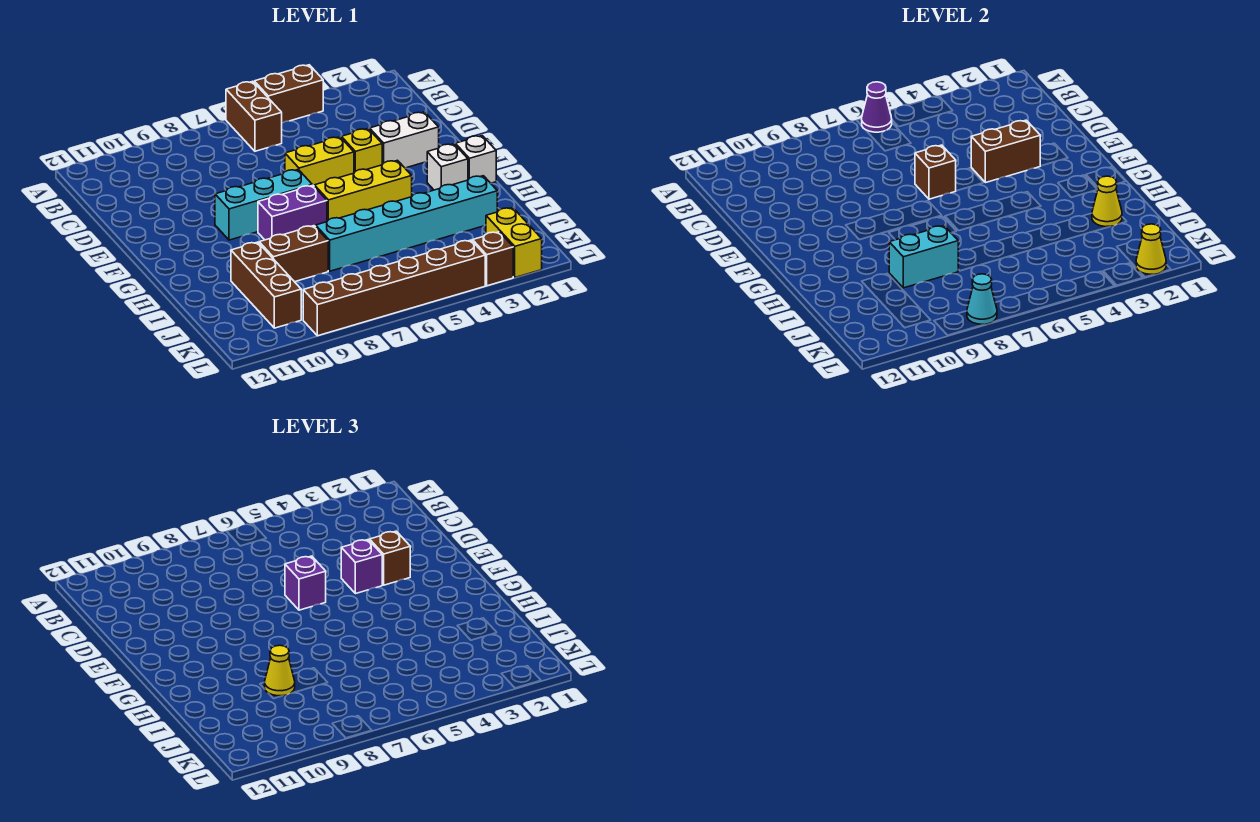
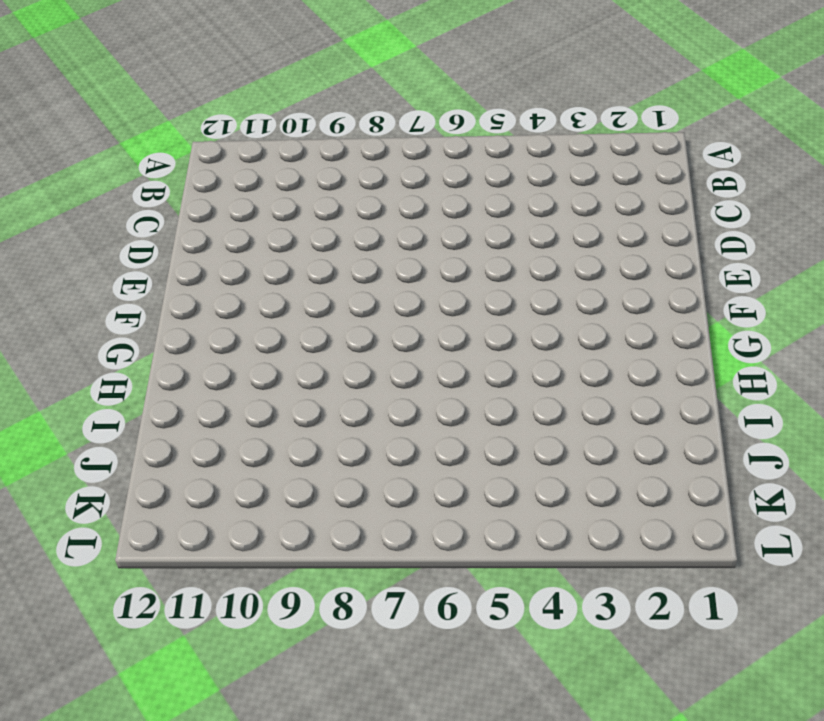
none -> brown 1x2 brick [254,65,323,123]
none -> brown 1x2 brick [226,81,282,151]
none -> white 1x2 brick [370,112,439,168]

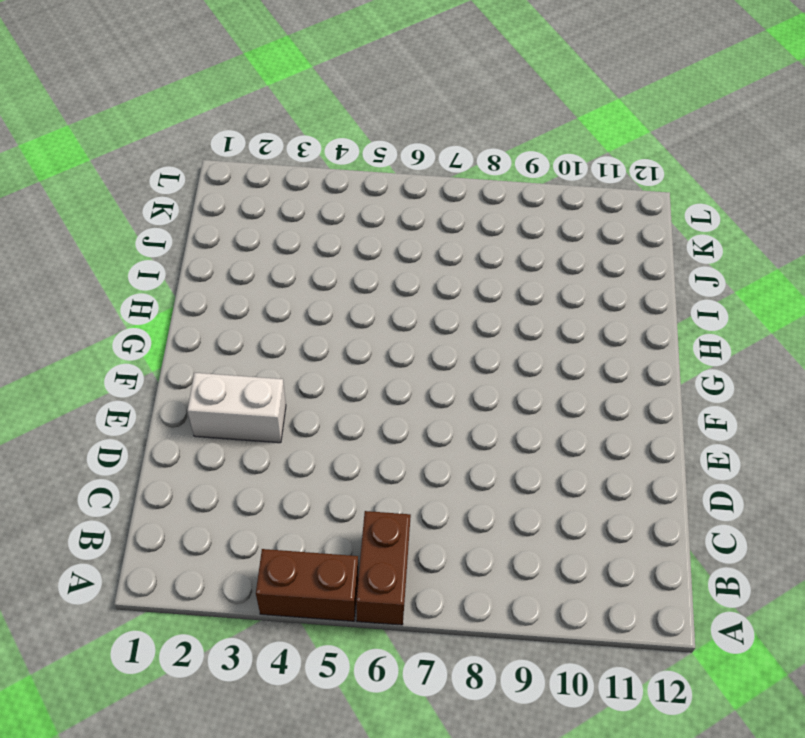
none -> yellow 1x1 brick [341,129,382,173]
none -> yellow 1x2 brick [285,137,354,186]
none -> cyan 1x3 brick [215,170,312,240]

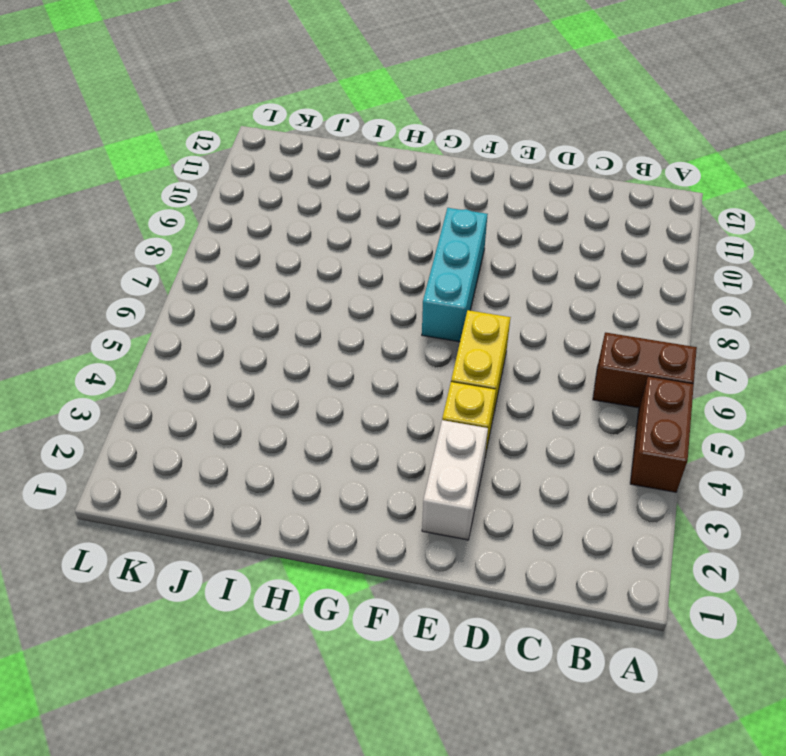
none -> white 1x1 brick [455,136,496,183]
none -> white 1x1 brick [427,144,468,190]
none -> yellow 1x3 brick [314,160,412,221]

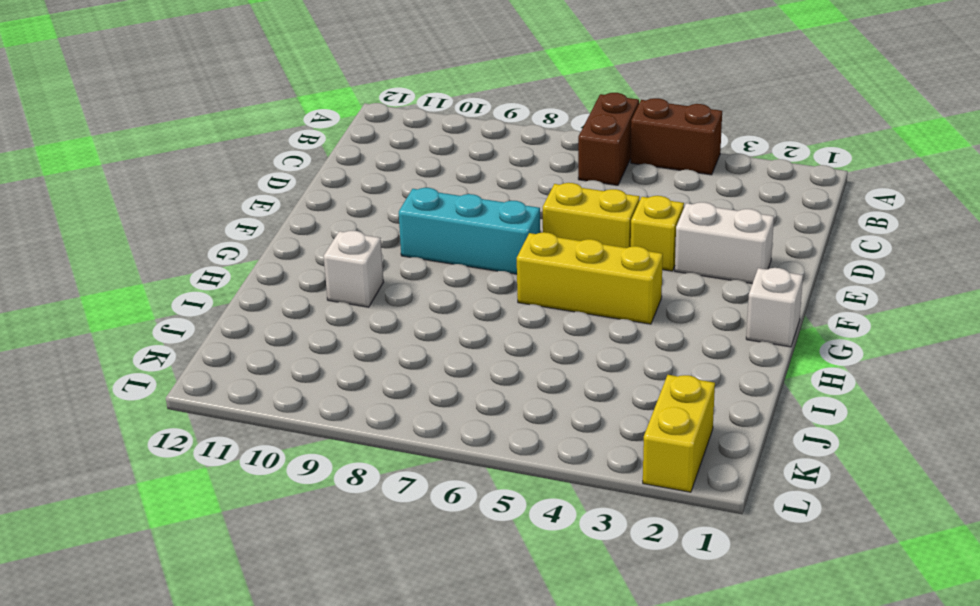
white 1x1 brick [324,231,384,307] -> white 1x1 brick moved to [427,144,468,190]
none -> purple 1x2 brick [258,185,327,240]
none -> cyan 1x6 brick [316,176,497,271]
none -> brown 1x2 brick [259,226,328,282]

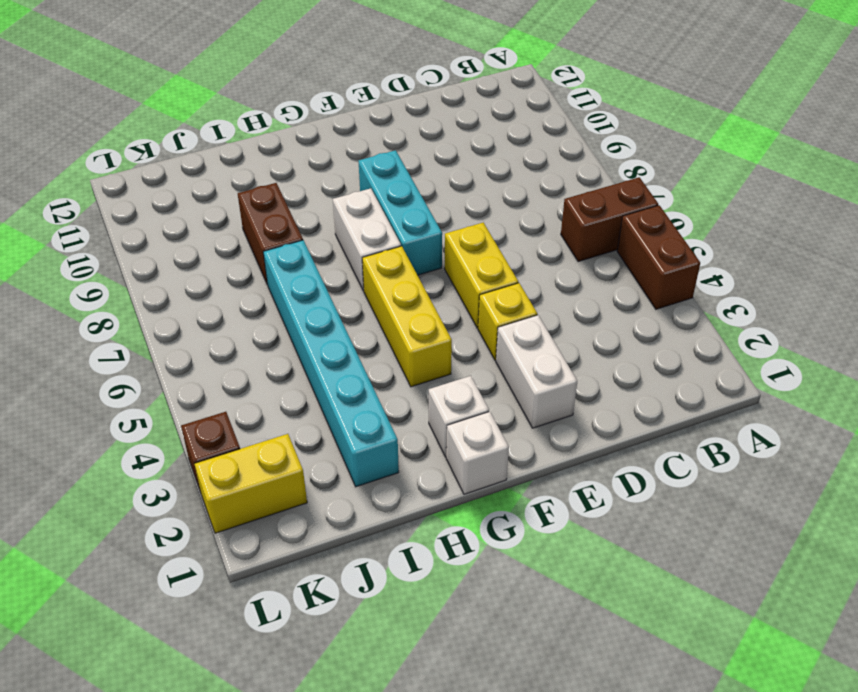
white 1x2 brick [333,188,401,291] -> purple 1x2 brick [258,185,327,240]
none -> brown 1x3 brick [231,242,301,328]
none -> brown 1x6 brick [303,240,485,336]
none -> purple 1x1 cone [862,82,892,132]

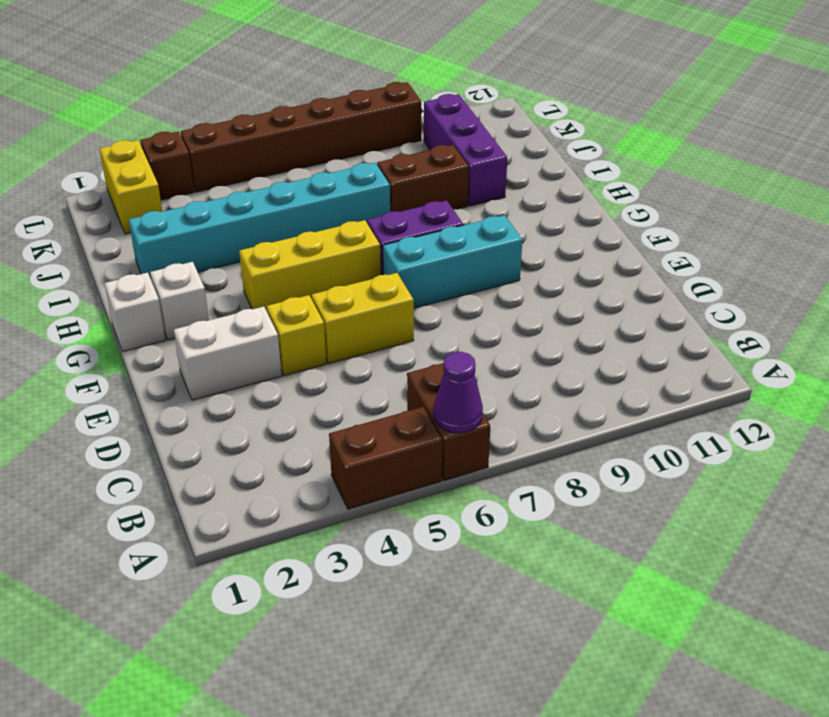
purple 1x3 brick [424,94,507,206] -> brown 1x3 brick [231,242,301,328]
none -> brown 1x2 brick [971,120,1040,183]
none -> brown 1x1 brick [915,145,956,199]
none -> yellow 1x1 cone [1092,176,1122,227]

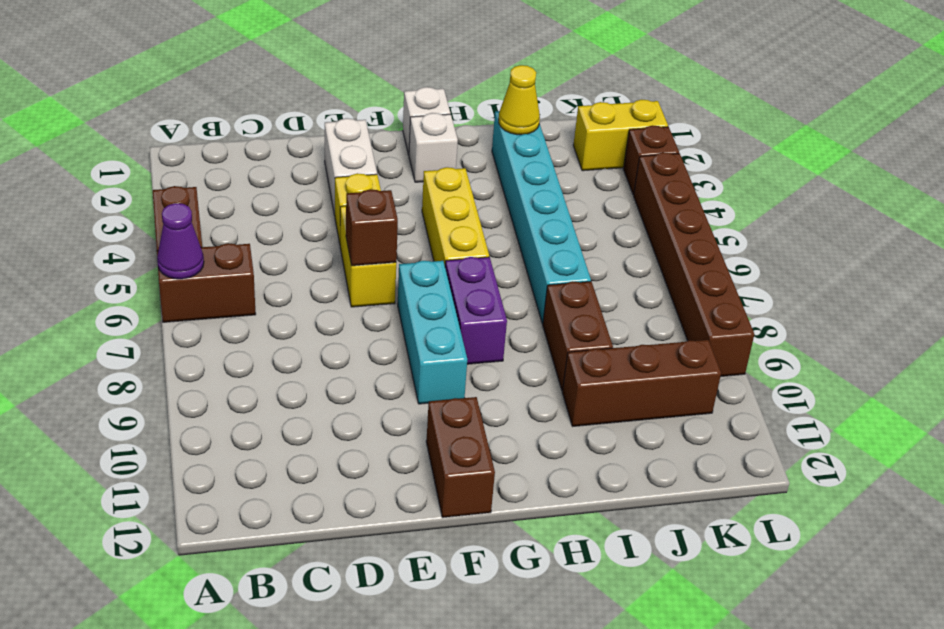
brown 1x2 brick [426,397,495,518] -> brown 1x2 brick moved to [971,120,1040,183]
none -> cyan 1x2 brick [889,226,958,288]
none -> yellow 1x1 cone [1136,224,1166,275]
none -> cyan 1x1 cone [967,274,997,324]

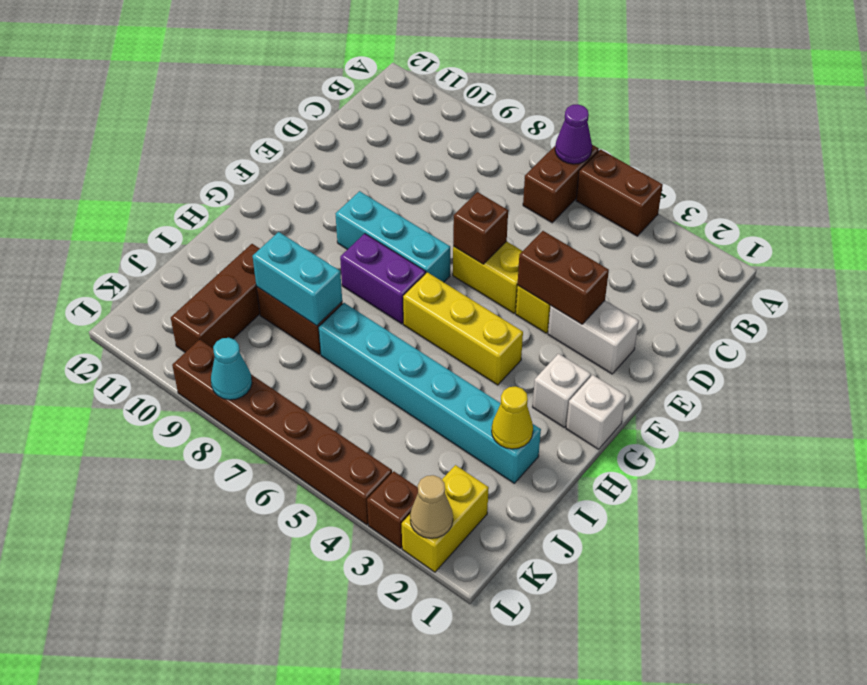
tan 1x1 cone [410,475,453,538] -> yellow 1x1 cone [1136,224,1166,275]
none -> brown 1x1 brick [370,531,410,585]
none -> purple 1x1 brick [341,540,382,594]
none -> purple 1x1 brick [285,556,326,610]

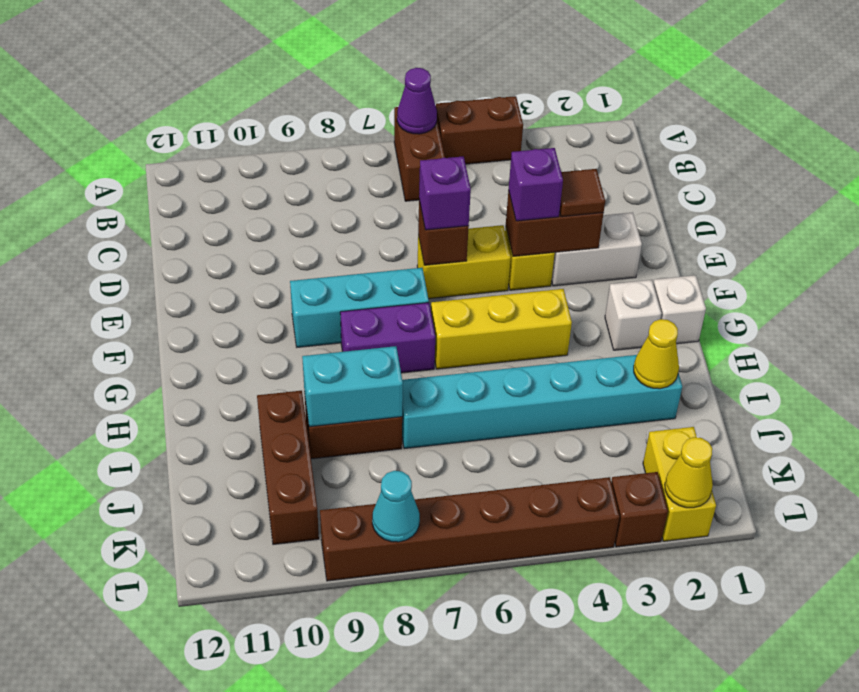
brown 1x1 tile [560,169,605,217] -> brown 1x1 brick [370,531,410,585]
none -> yellow 1x1 cone [265,645,295,696]

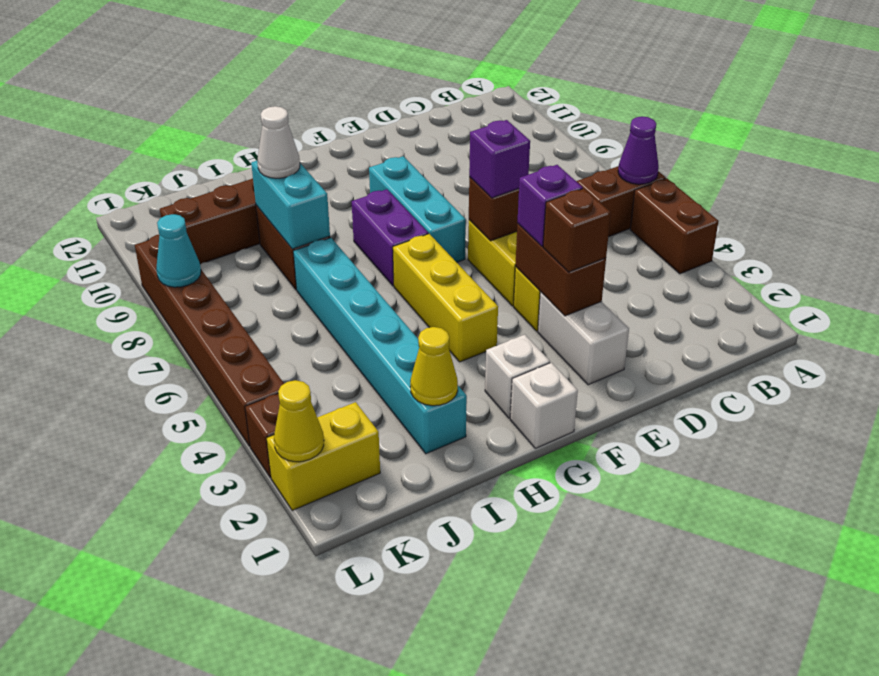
white 1x1 cone [257,106,300,178] -> yellow 1x1 cone [265,645,295,696]

